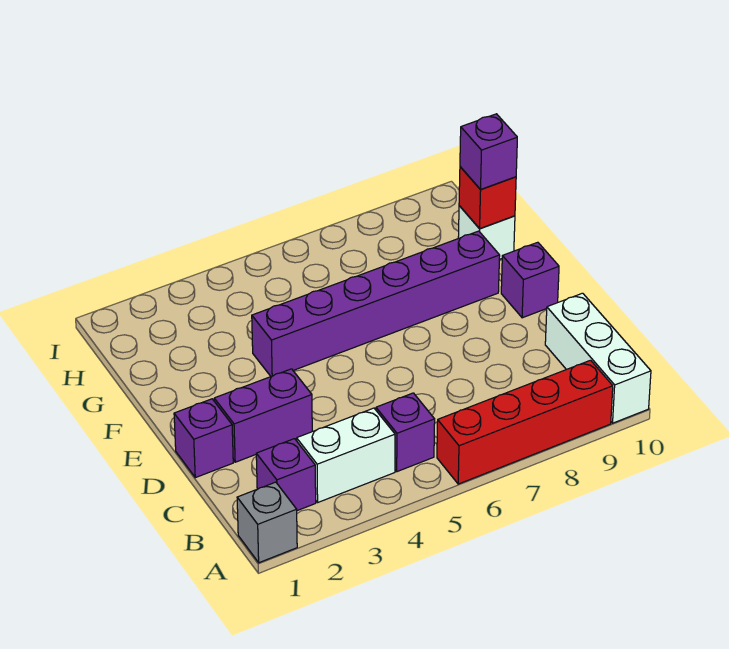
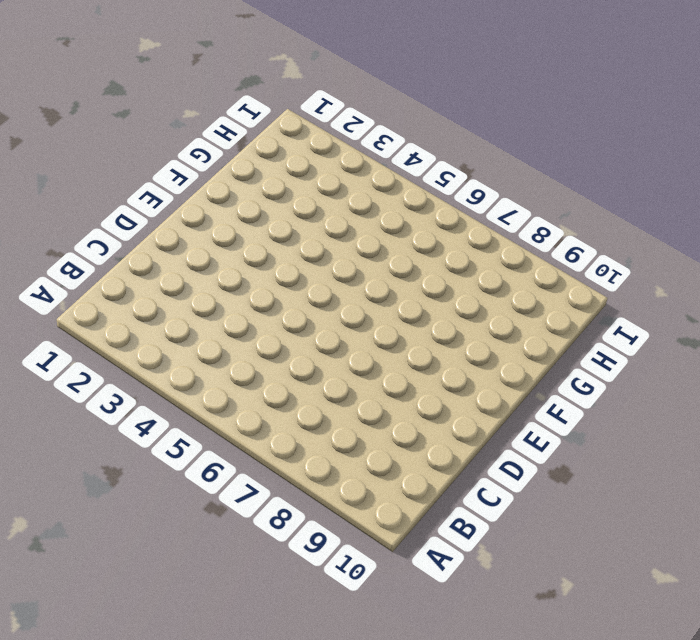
none -> grey 1x1 brick [237,482,297,563]
none -> red 1x4 brick [437,360,613,484]
none -> white 1x3 brick [545,293,651,423]

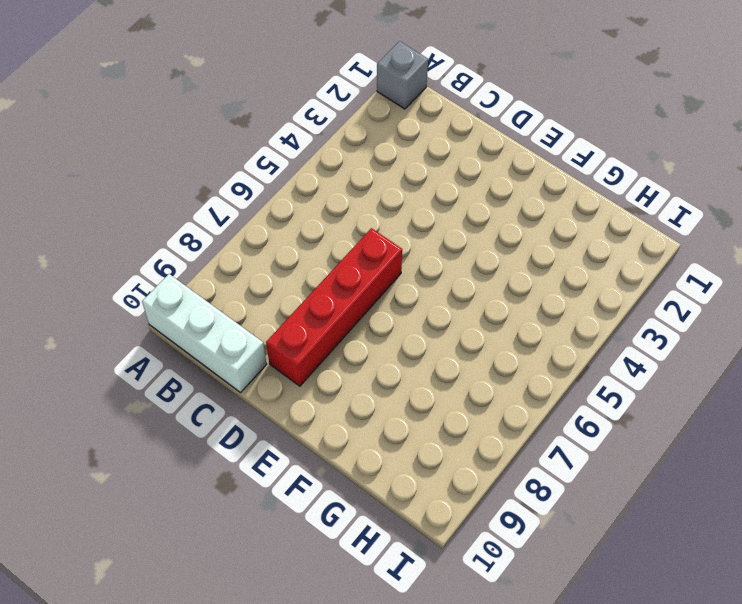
red 1x4 brick [266,228,402,386] -> red 1x4 brick moved to [437,360,613,484]
none -> purple 1x1 brick [256,439,316,511]
none -> white 1x2 brick [297,408,395,502]
none -> purple 1x1 brick [376,393,435,472]

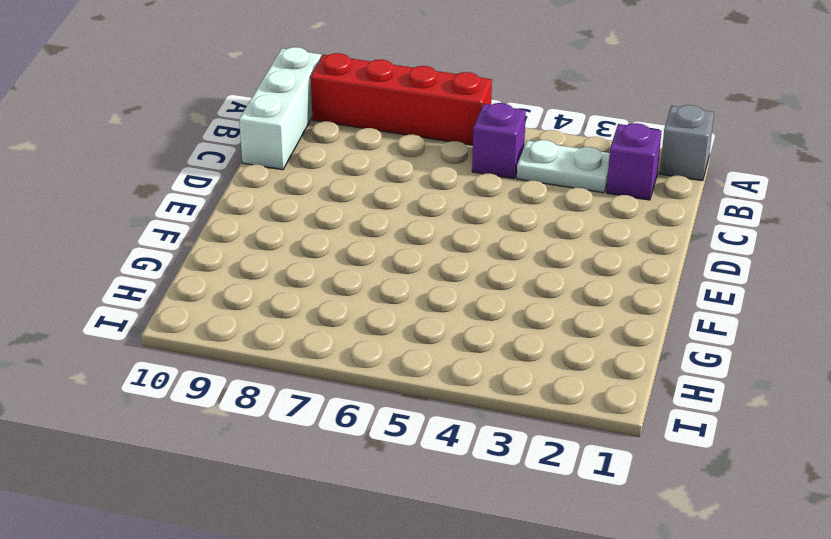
white 1x2 plate [517,140,610,193] -> white 1x2 brick [297,408,395,502]
none -> purple 1x1 brick [174,399,233,478]
none -> purple 1x2 brick [214,369,312,462]
none -> purple 1x1 brick [501,242,559,318]

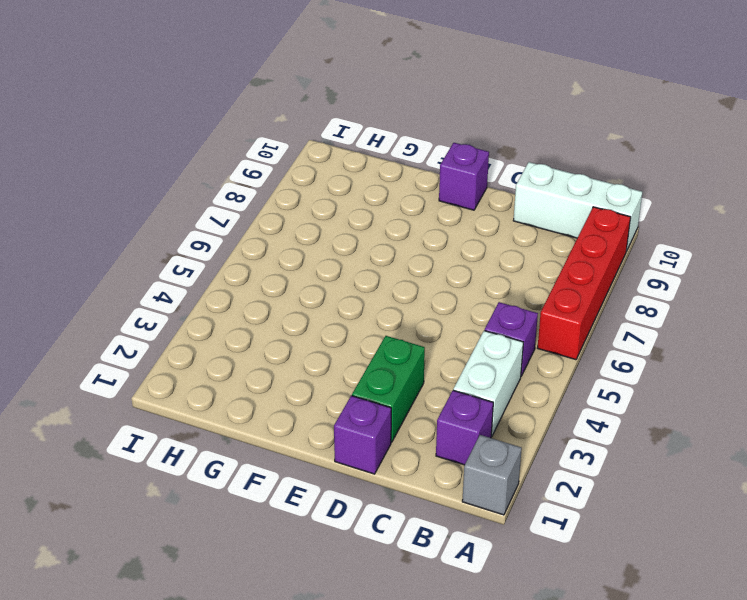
green 1x2 brick [352,336,425,442] -> purple 1x2 brick [214,369,312,462]
none -> purple 1x6 brick [252,231,500,376]
none -> white 1x1 brick [458,206,515,259]
none -> red 1x1 brick [459,167,516,229]

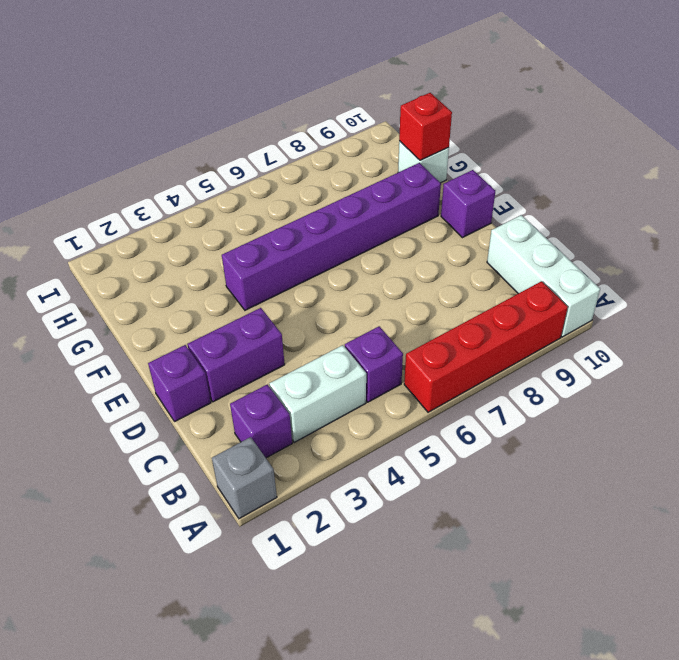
none -> purple 1x1 brick [460,114,517,190]

